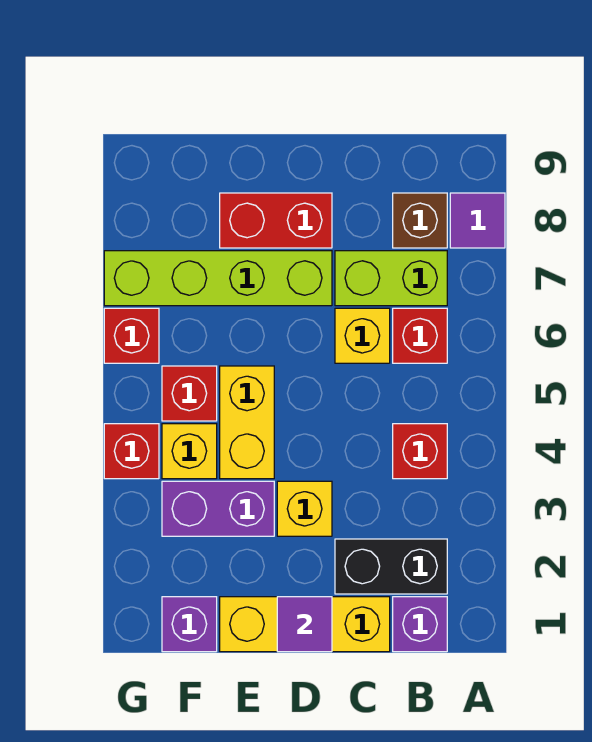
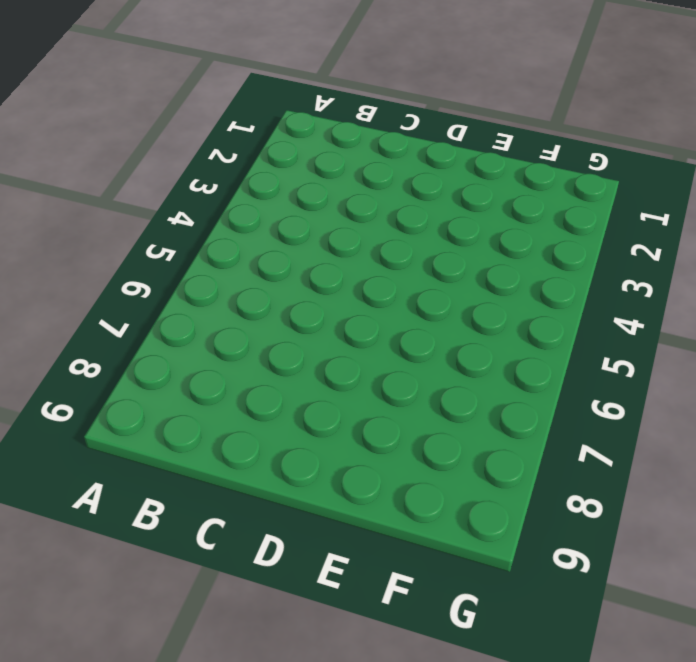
none -> purple 1x1 tile [450,193,505,248]
none -> purple 1x1 brick [393,597,447,652]
none -> black 1x2 brick [335,539,447,594]

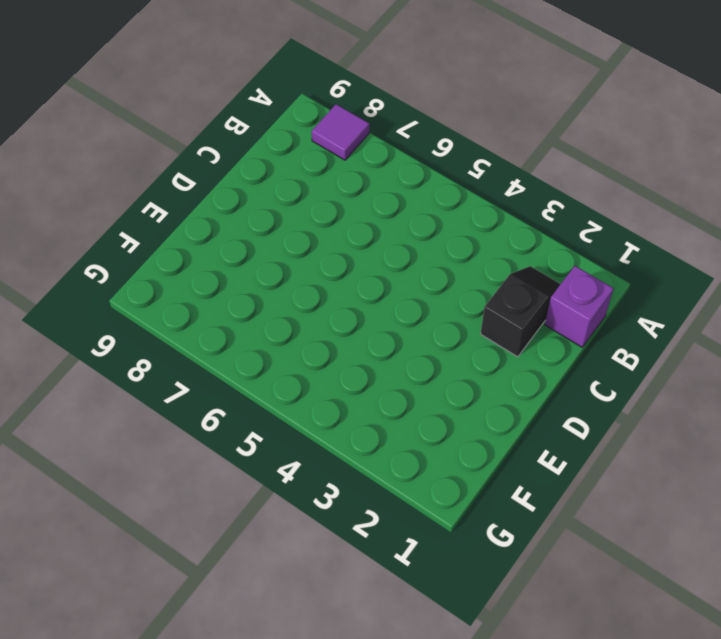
black 1x2 slope [481,266,561,357] -> black 1x2 brick [335,539,447,594]
none -> red 1x1 brick [393,424,447,479]
none -> red 1x1 brick [393,308,447,363]
none -> lime 1x2 brick [335,251,447,306]

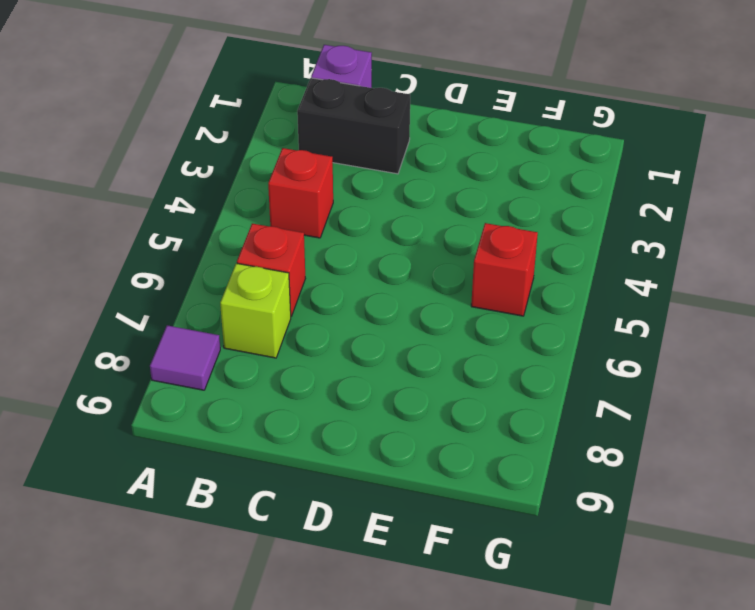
lime 1x1 brick [220,263,291,358] -> lime 1x2 brick [335,251,447,306]
none -> brown 1x1 brick [393,193,447,248]
none -> yellow 1x3 brick [220,597,390,652]
none -> yellow 1x1 brick [335,308,390,363]

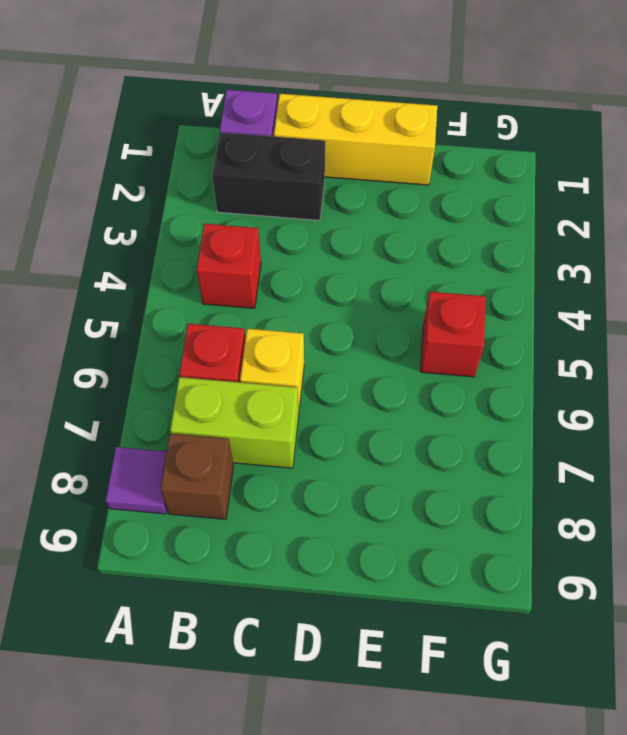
none -> yellow 1x1 brick [277,481,332,536]
none -> lime 1x4 brick [104,251,332,306]
none -> red 1x2 brick [220,193,332,248]

